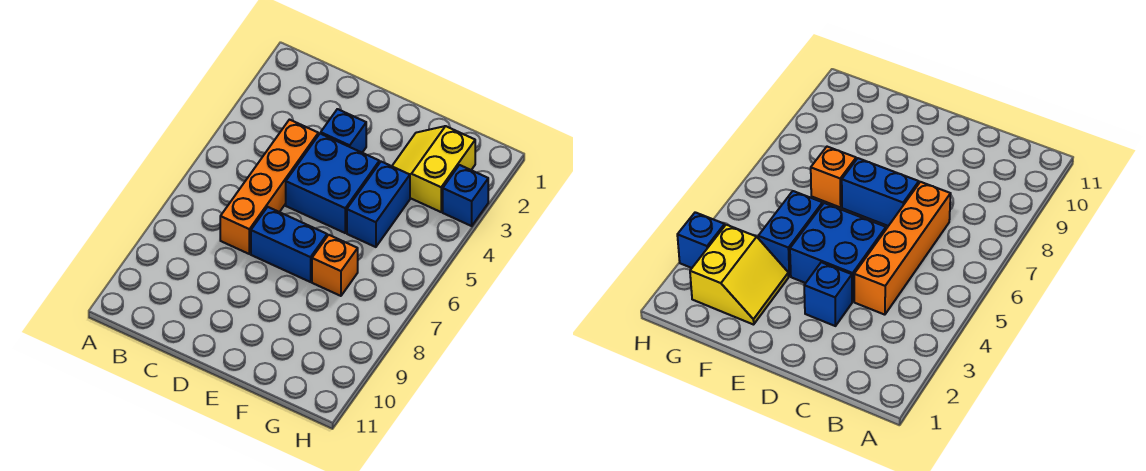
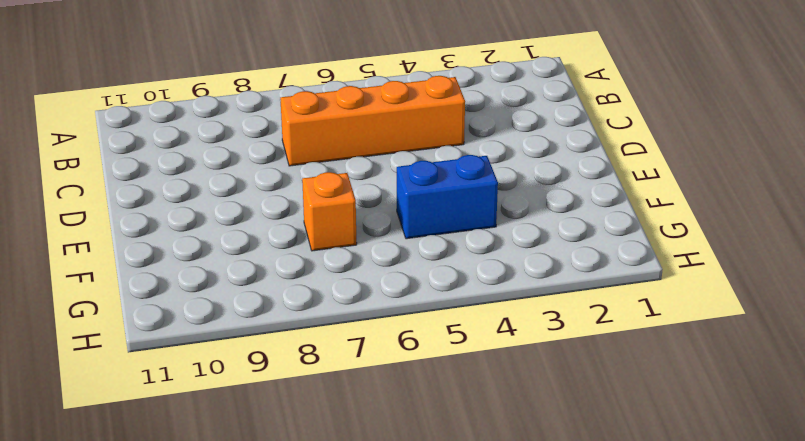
none -> blue 1x1 brick [321,109,366,153]
none -> blue 2x2 brick [286,133,379,233]

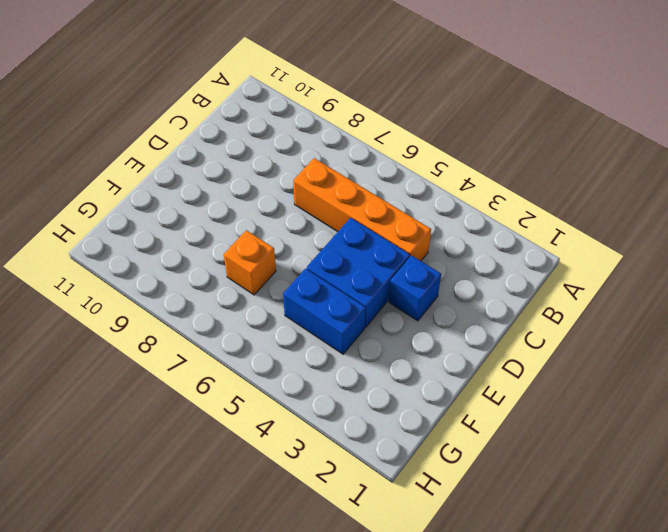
none -> blue 1x2 brick [251,207,327,282]
none -> yellow 2x2 slope [392,126,475,212]

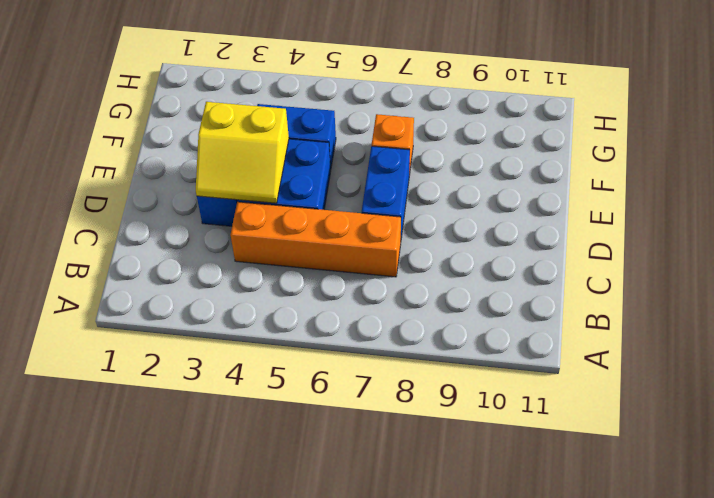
yellow 2x2 slope [196,102,289,203] -> yellow 2x2 slope moved to [392,126,475,212]
none -> blue 1x1 brick [443,165,488,226]

